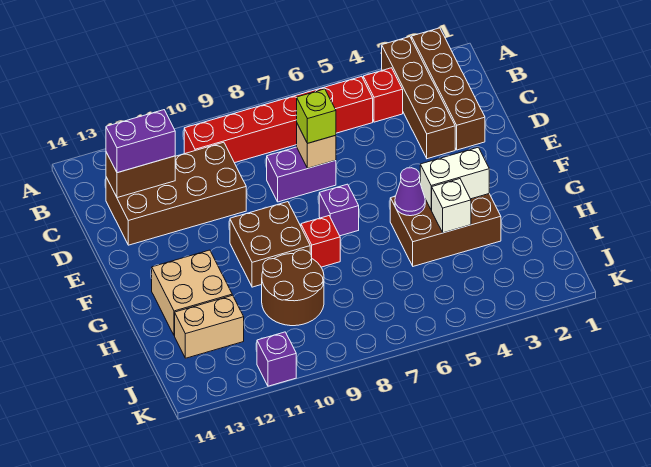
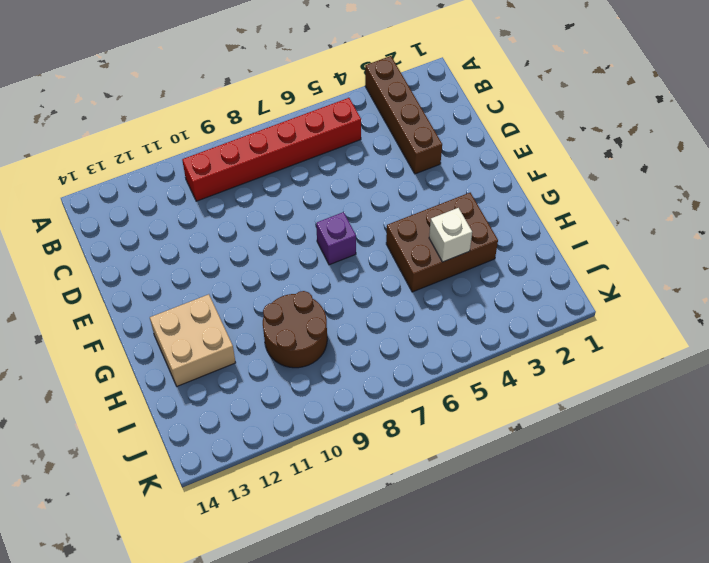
none -> brown 1x4 brick [412,28,485,150]
none -> red 1x1 brick [363,68,403,122]
none -> brown 2x4 brick [106,142,246,245]

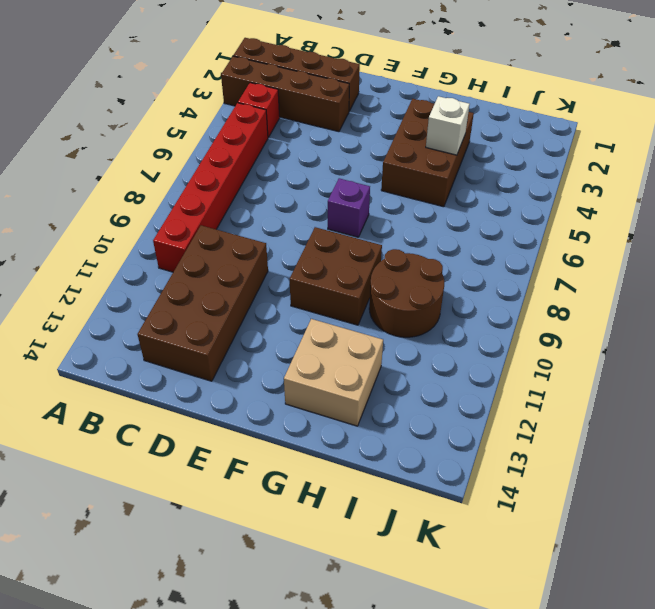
none -> purple 1x2 brick [267,147,336,202]
none -> red 1x1 brick [301,216,340,267]
none -> tan 1x2 brick [175,295,244,358]

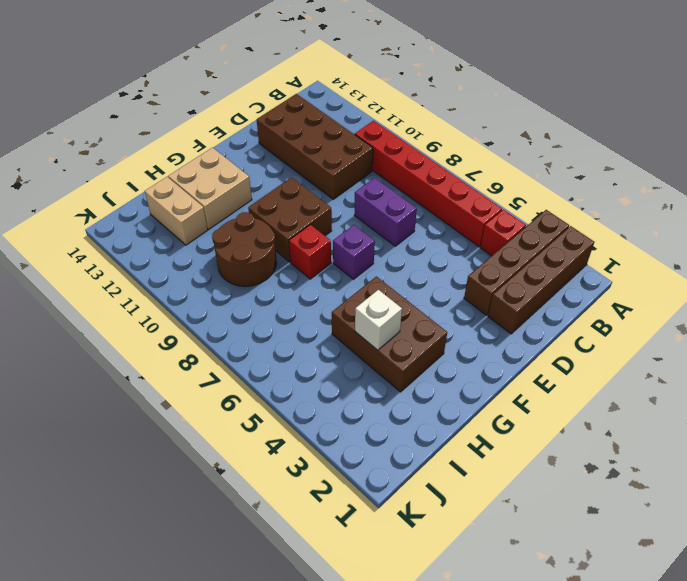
none -> purple 1x1 brick [257,332,296,386]
none -> brown 1x2 brick [106,152,175,198]
none -> tan 1x1 brick [297,124,336,168]

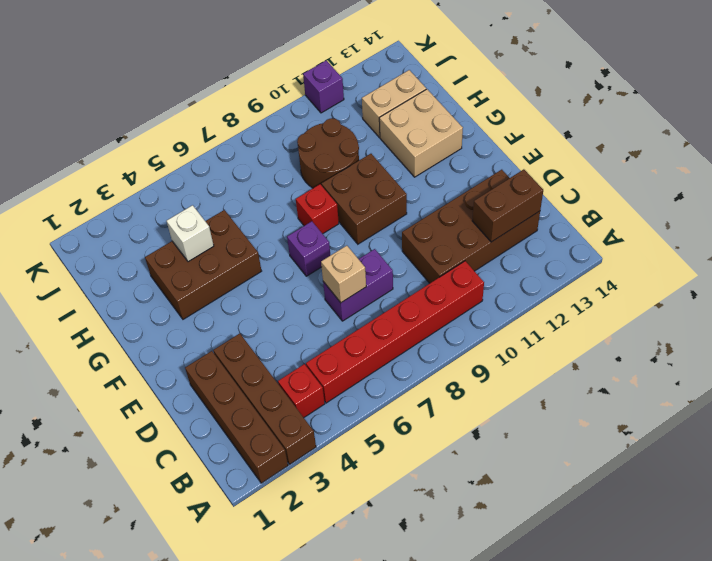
none -> white 1x2 brick [420,147,489,210]
none -> purple 1x1 cone [395,168,425,216]
none -> purple 1x2 brick [106,110,175,173]

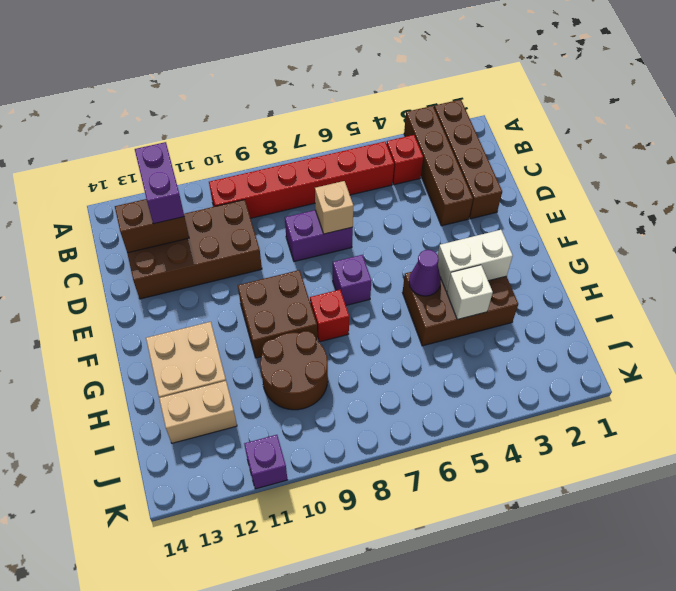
purple 1x2 brick [135,142,184,224] -> purple 1x2 brick turned to [106,110,175,173]
none -> lime 1x1 brick [297,89,336,143]

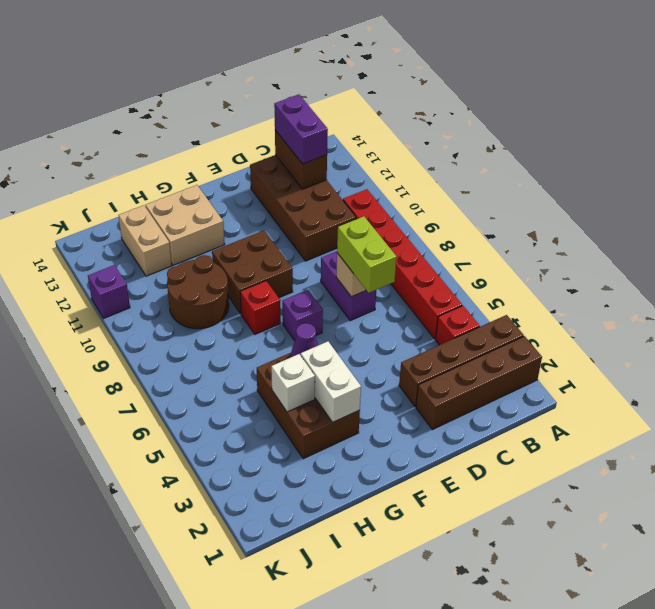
lime 1x2 brick [337,216,397,293] -> lime 1x1 brick [297,89,336,143]

